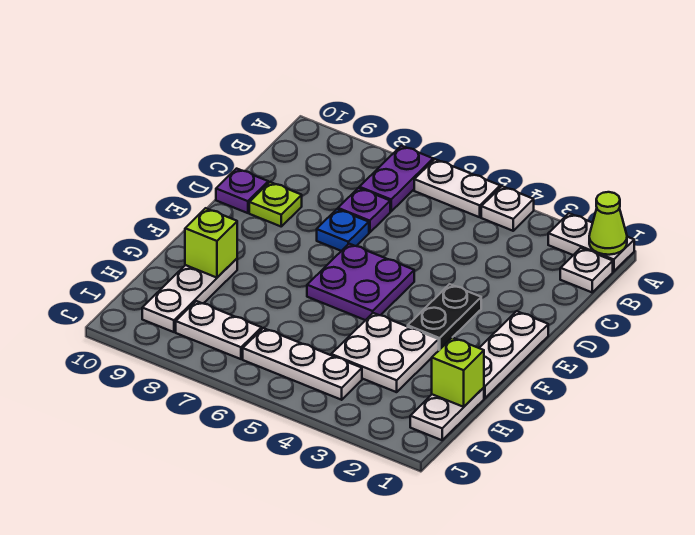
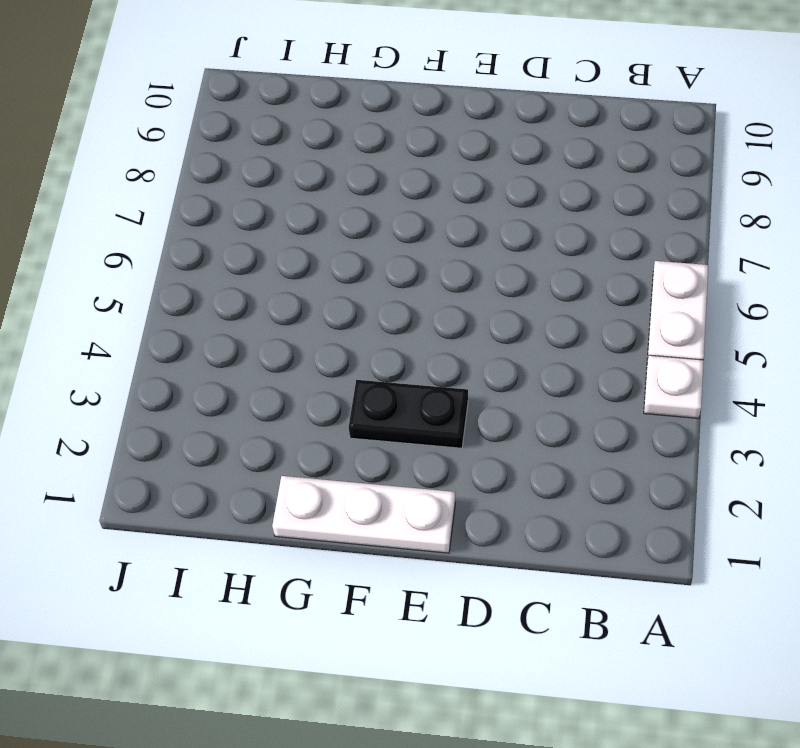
none -> white 1x2 plate [548,213,634,271]
none -> purple 1x2 plate [359,146,433,211]
none -> white 1x1 plate [560,248,613,292]

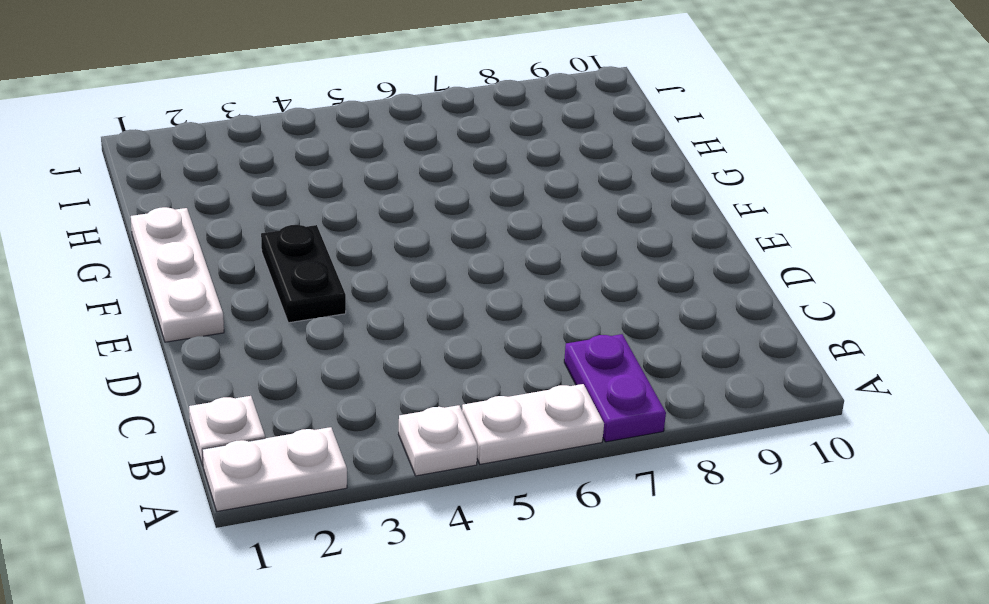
none -> purple 1x1 plate [338,188,390,233]
none -> blue 1x1 plate [317,209,369,251]
none -> lime 1x1 plate [249,182,302,226]

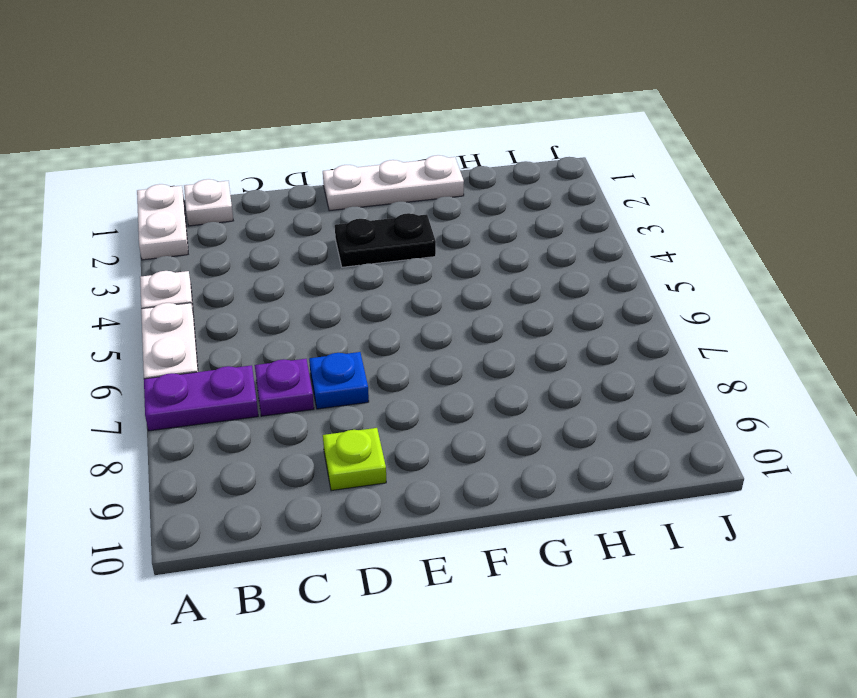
none -> purple 1x1 plate [216,169,268,213]
none -> purple 2x2 plate [307,244,414,320]
none -> white 2x2 plate [331,313,439,392]

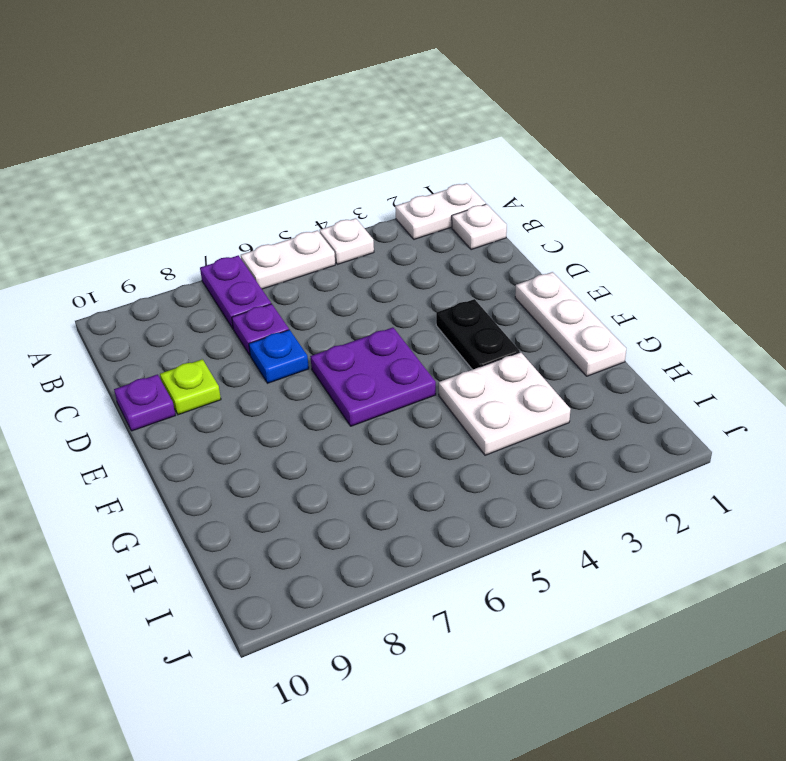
none -> white 1x3 plate [142,259,237,332]
none -> white 1x2 plate [410,388,484,440]
none -> white 1x3 plate [243,328,362,400]

